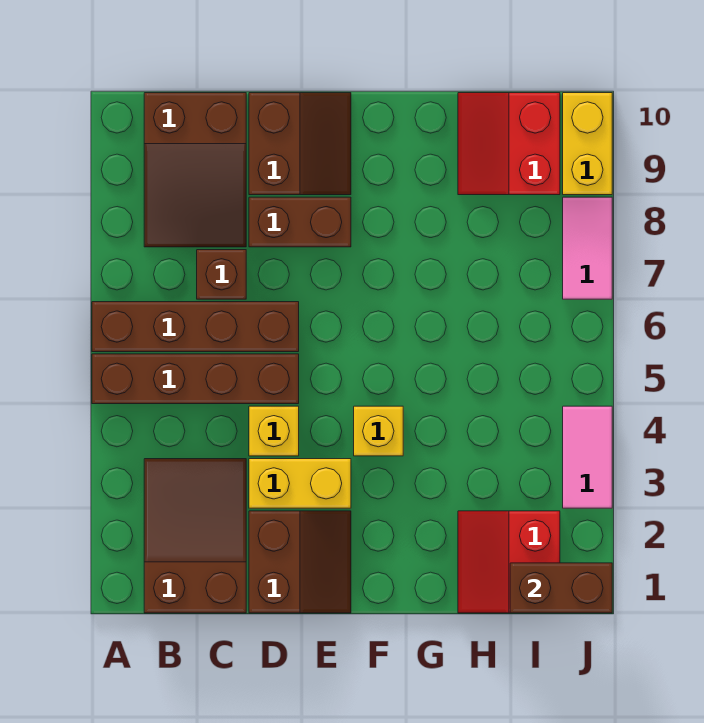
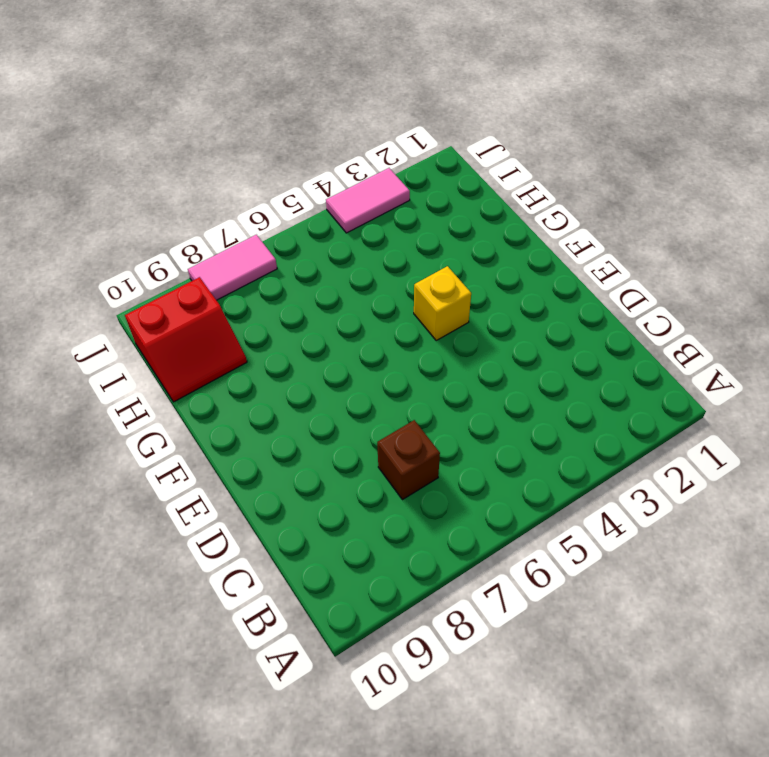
none -> brown 1x4 brick [92,354,299,404]
none -> brown 1x4 brick [92,302,299,352]
none -> brown 2x3 slope [144,459,246,613]

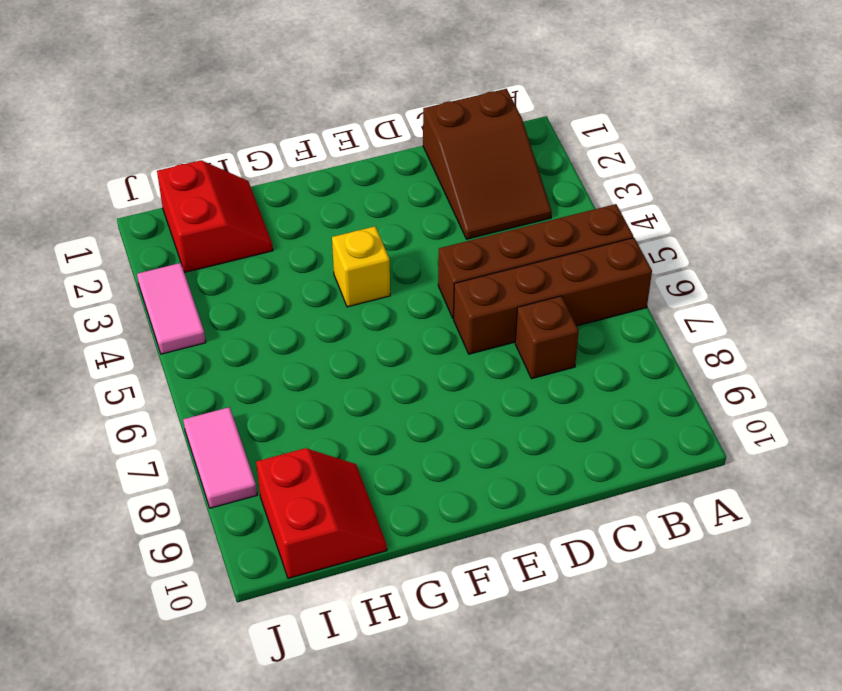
none -> brown 2x3 slope [144,93,246,247]
none -> brown 2x2 slope [249,511,351,613]
none -> yellow 1x2 brick [249,459,351,508]

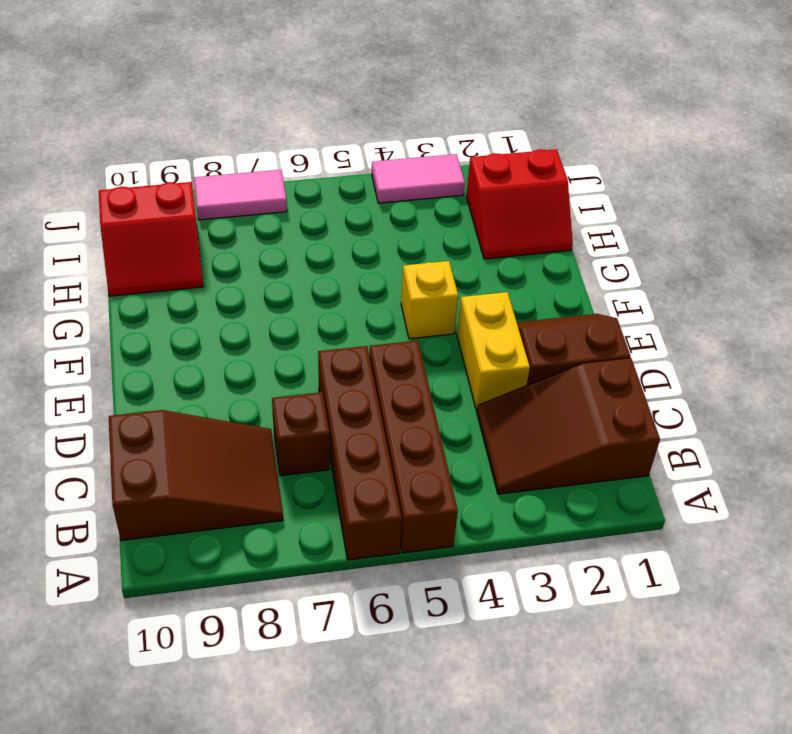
none -> yellow 1x1 brick [249,406,299,456]
none -> brown 1x2 brick [249,197,351,247]
none -> brown 2x2 slope [249,93,351,195]

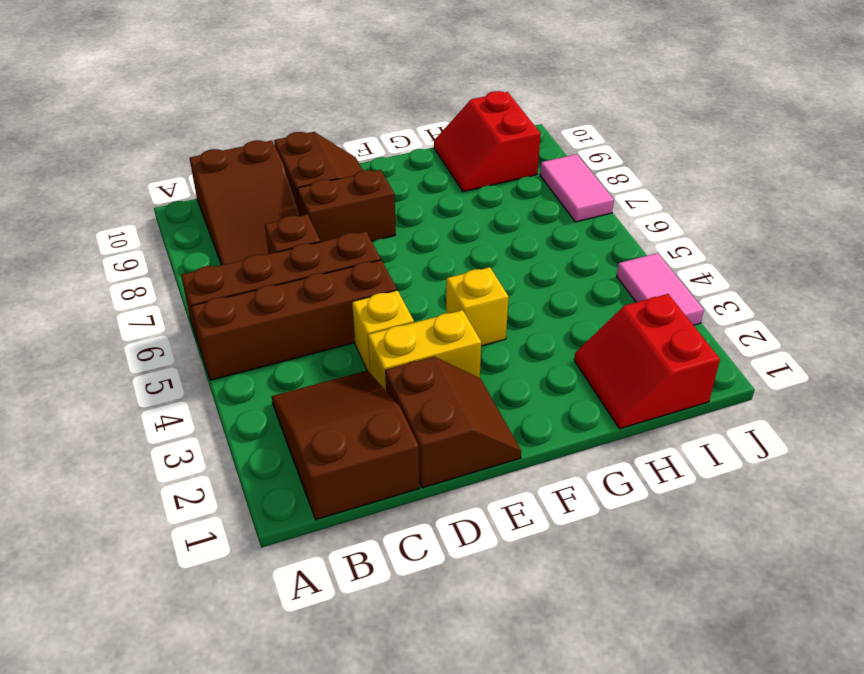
none -> yellow 1x2 brick [563,93,612,195]
none -> brown 1x2 brick [510,563,612,613]

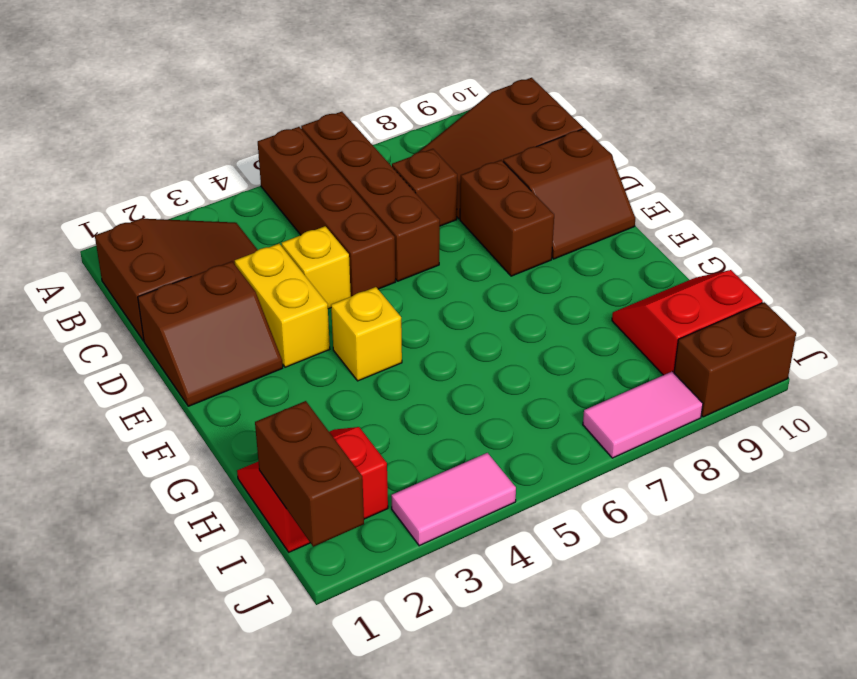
brown 1x2 brick [674,302,796,417] -> yellow 1x2 brick [563,93,612,195]

